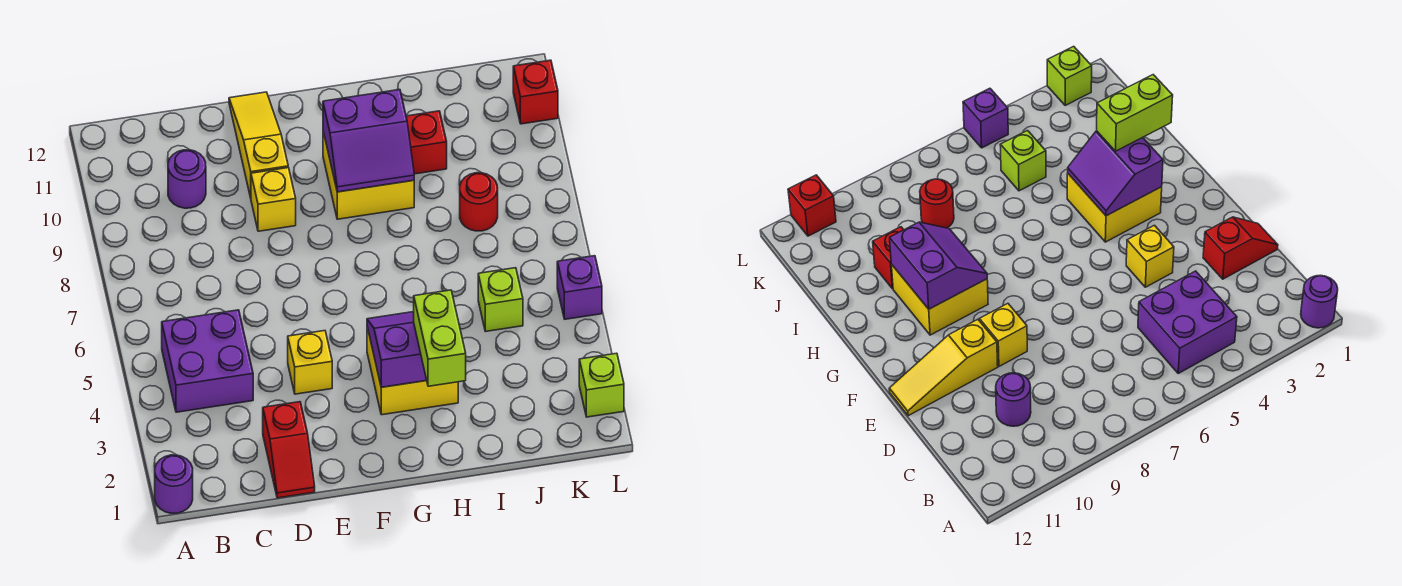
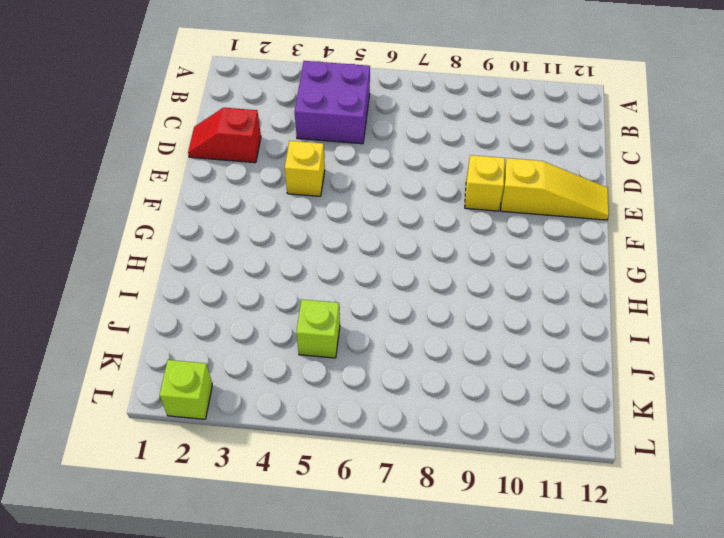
none -> purple 1x1 round brick [155,455,193,513]
none -> purple 1x1 round brick [168,150,206,208]
none -> yellow 2x2 brick [367,327,458,415]

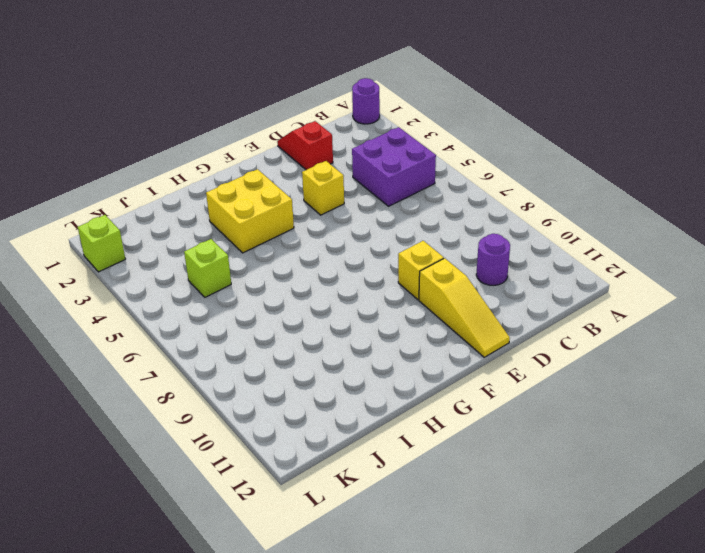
none -> yellow 2x2 brick [323,131,414,219]
none -> red 1x1 brick [406,111,447,174]
none -> red 1x1 round brick [460,173,498,231]

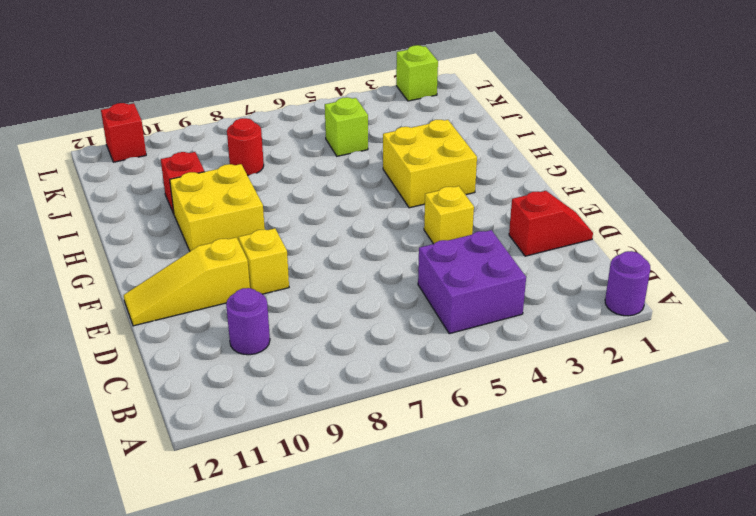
none -> purple 1x1 brick [557,256,602,319]
none -> purple 2x2 slope [367,312,427,387]
none -> purple 2x2 slope [323,90,414,192]

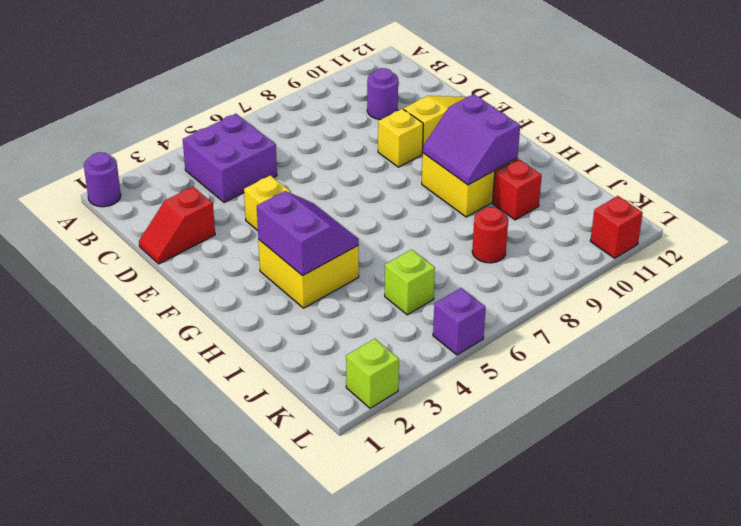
none -> lime 1x2 brick [414,290,466,386]

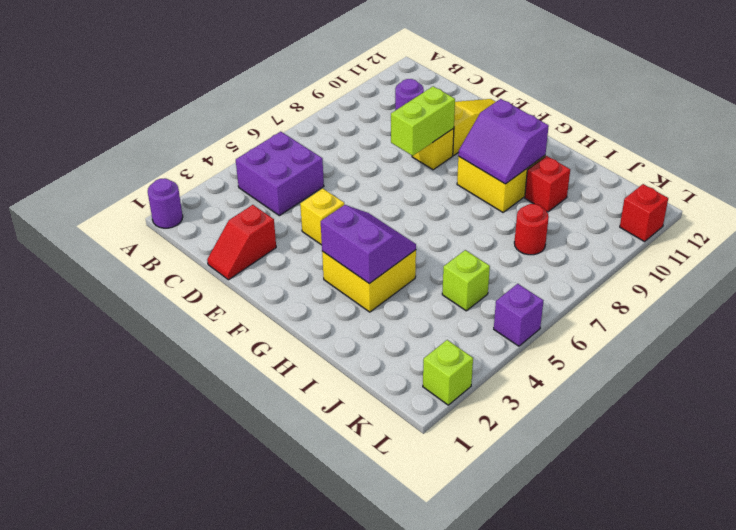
lime 1x2 brick [391,86,455,156] -> lime 1x2 brick moved to [414,290,466,386]

